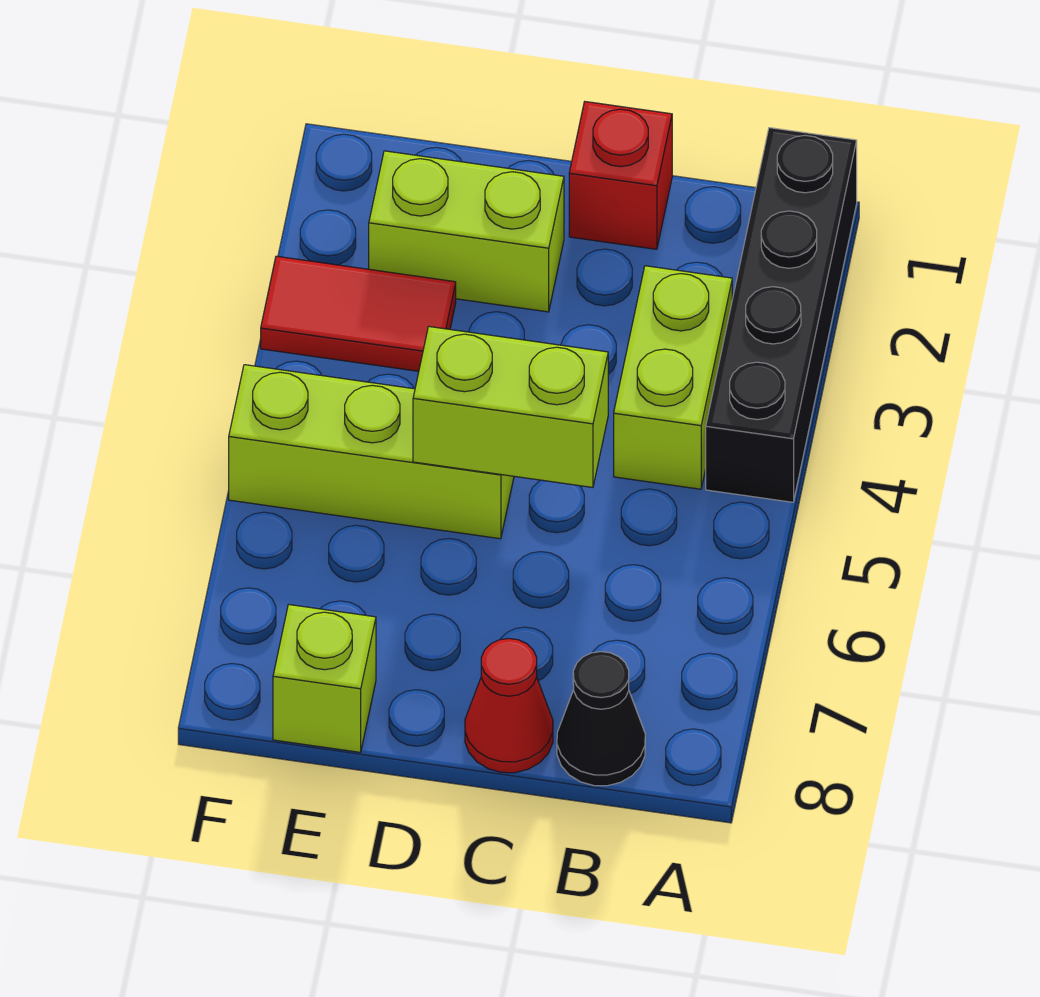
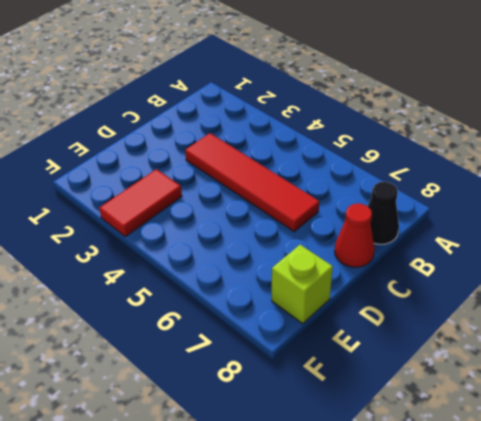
red 1x4 tile [185,133,319,231] -> none
none -> black 1x4 brick [706,128,857,502]
none -> lime 1x2 brick [614,266,732,489]

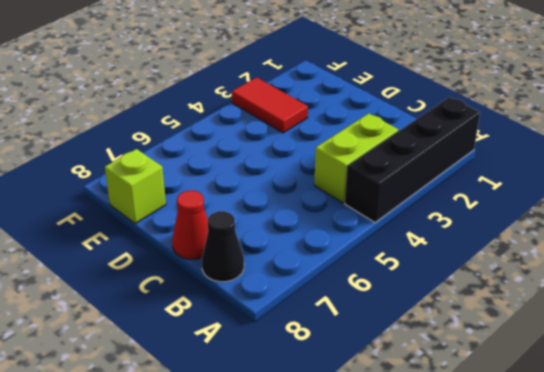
none -> red 1x1 brick [569,102,672,249]
none -> lime 1x2 brick [369,151,564,312]

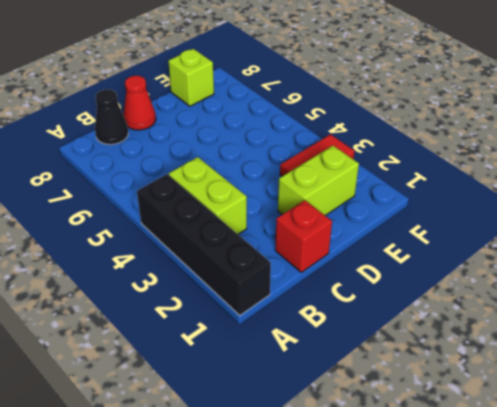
none -> lime 1x3 brick [229,365,514,539]
none -> lime 1x2 brick [413,327,608,487]

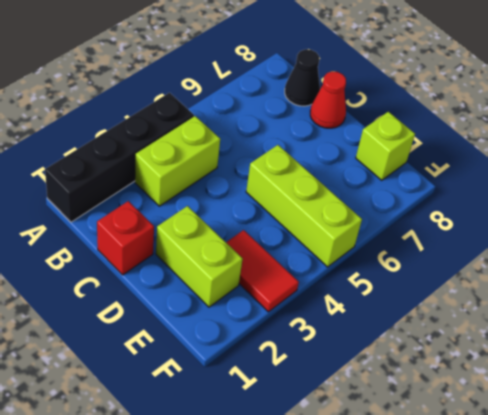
none -> lime 1x2 brick [413,327,608,487]

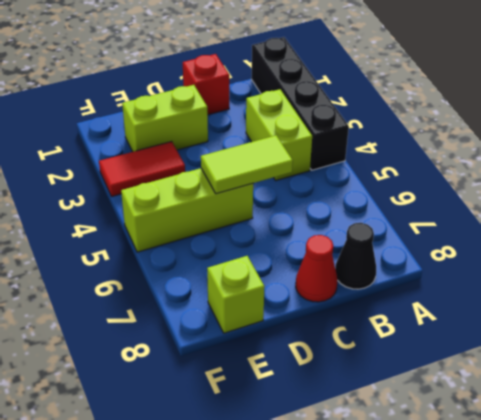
lime 1x2 tile [201,135,293,194] -> lime 1x2 brick [413,327,608,487]

